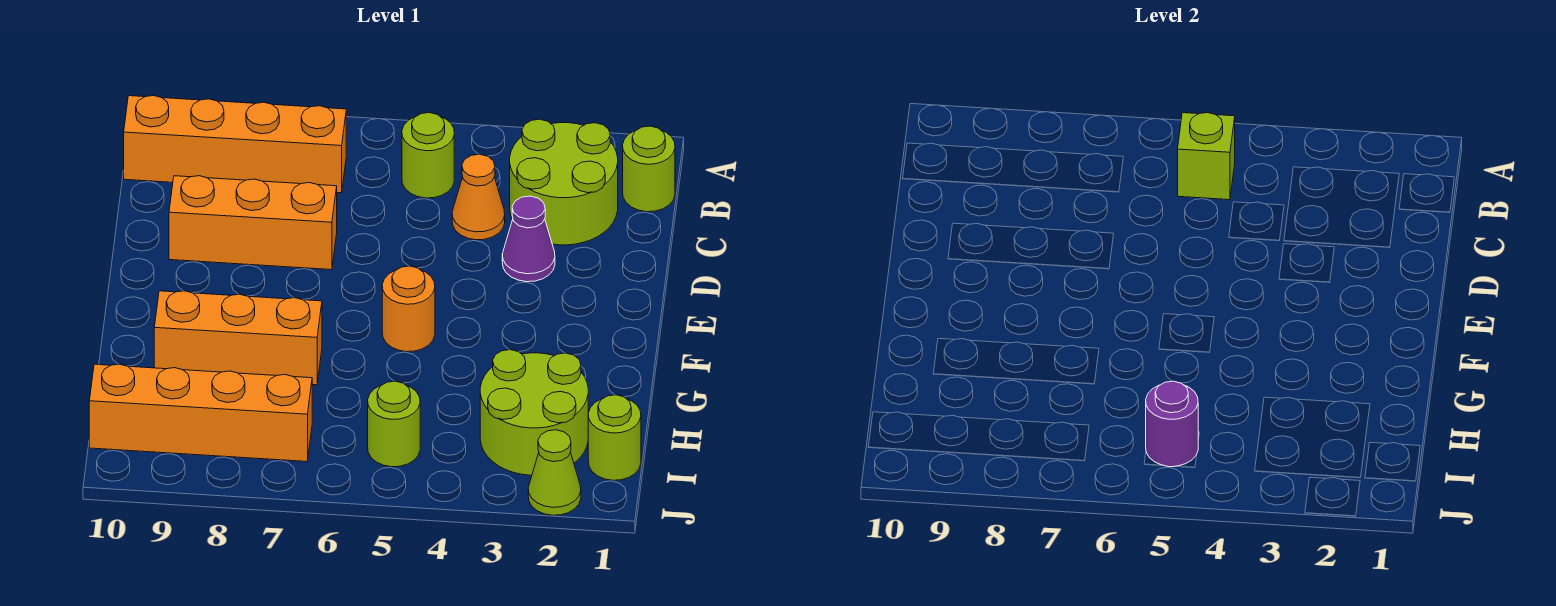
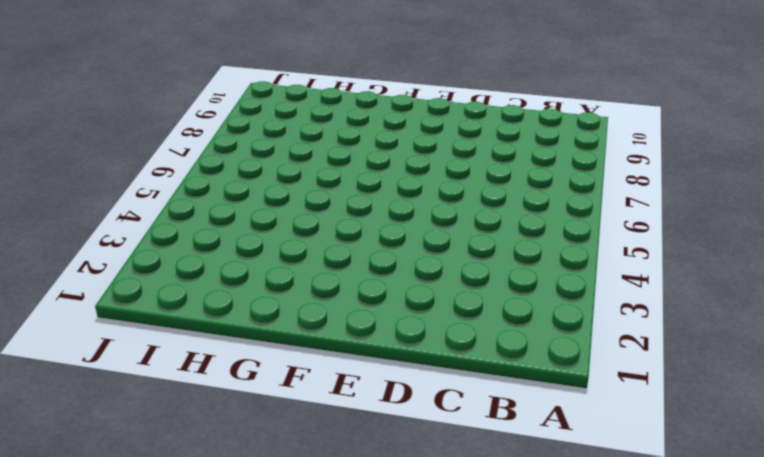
none -> lime 1x1 round brick [623,126,675,212]
none -> lime 2x2 round brick [510,119,618,245]
none -> lime 1x1 round brick [402,113,454,198]

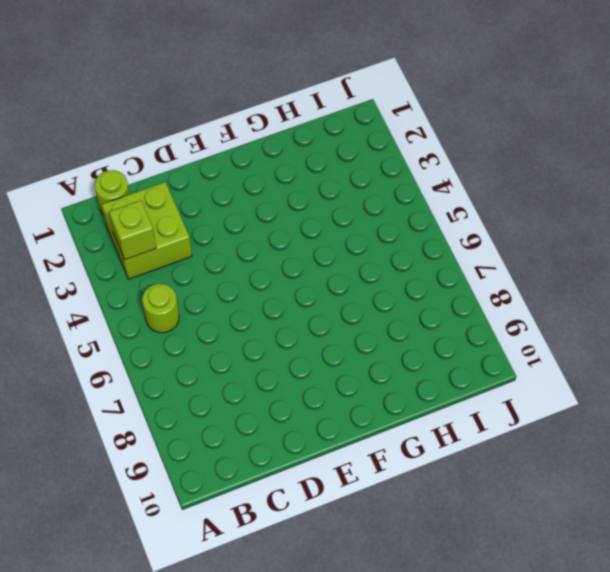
lime 2x2 brick [102,182,192,279] -> lime 2x2 round brick [510,119,618,245]
lime 1x1 brick [109,200,156,260] -> lime 1x1 brick moved to [1178,113,1235,200]
none -> orange 1x4 brick [124,96,346,193]
none -> orange 1x1 cone [452,154,505,240]
none -> purple 1x1 cone [502,196,555,282]

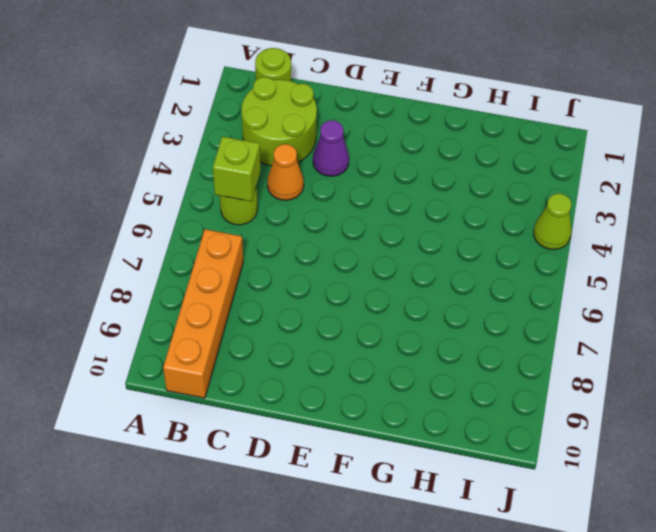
lime 1x1 cone [534,194,572,250] -> lime 1x1 cone moved to [528,430,581,515]
none -> orange 1x3 brick [169,176,337,270]
none -> orange 1x1 round brick [382,266,435,352]
none -> orange 1x3 brick [154,291,322,385]

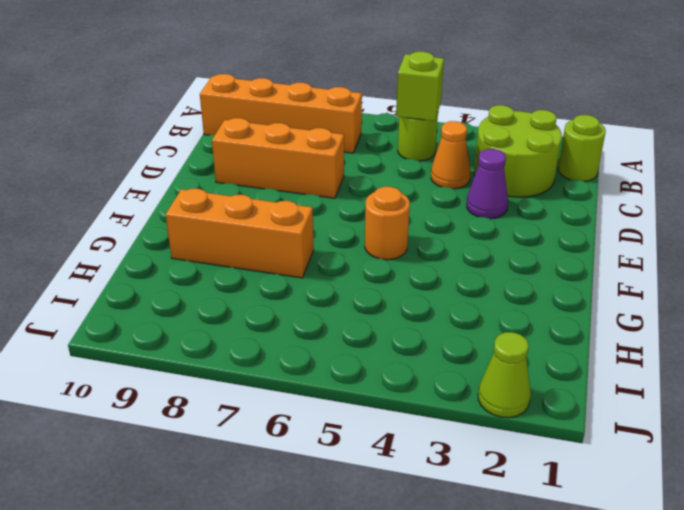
none -> lime 2x2 round brick [480,350,588,475]
none -> lime 1x1 round brick [588,395,641,480]
none -> lime 1x1 round brick [368,381,420,467]

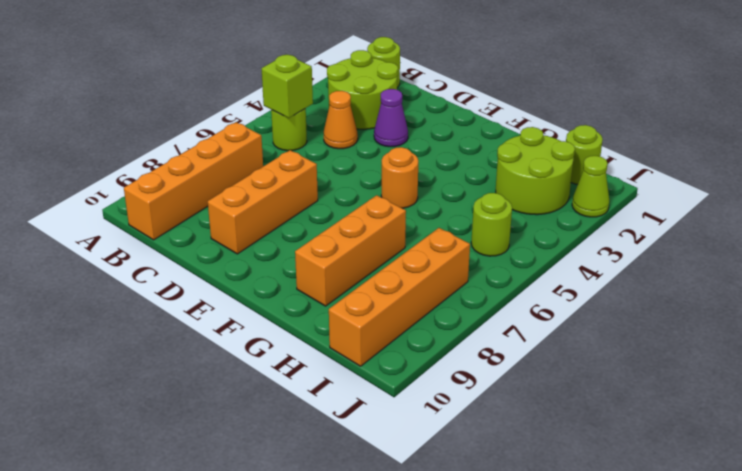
none -> purple 1x1 round brick [1146,381,1198,467]

